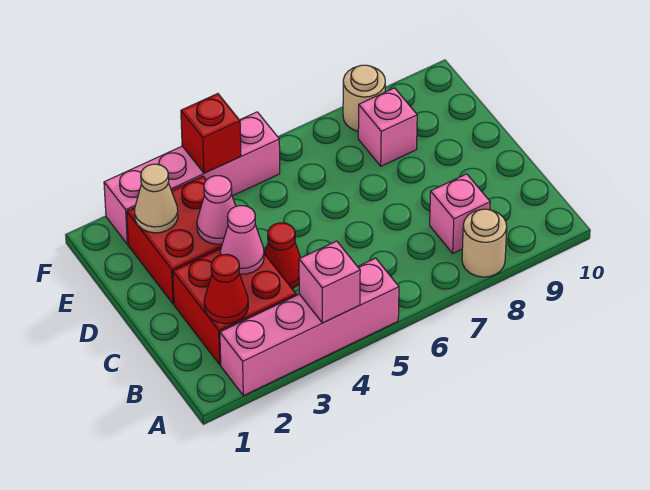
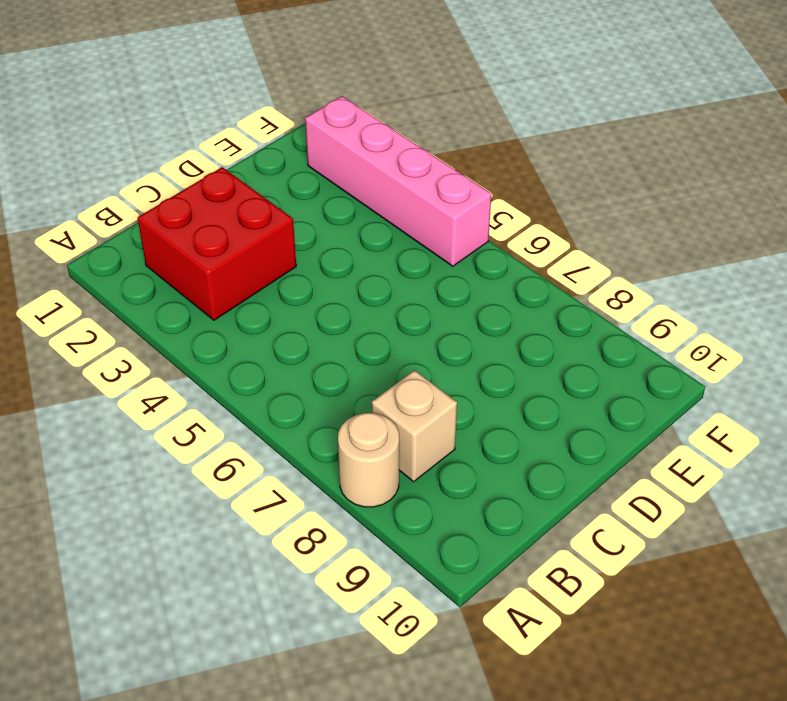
tan 1x1 brick [372,370,457,482] -> pink 1x1 brick [430,174,490,253]
none -> pink 1x4 brick [220,258,399,396]
none -> red 1x1 cone [265,223,300,289]
none -> red 2x2 brick [127,176,222,304]

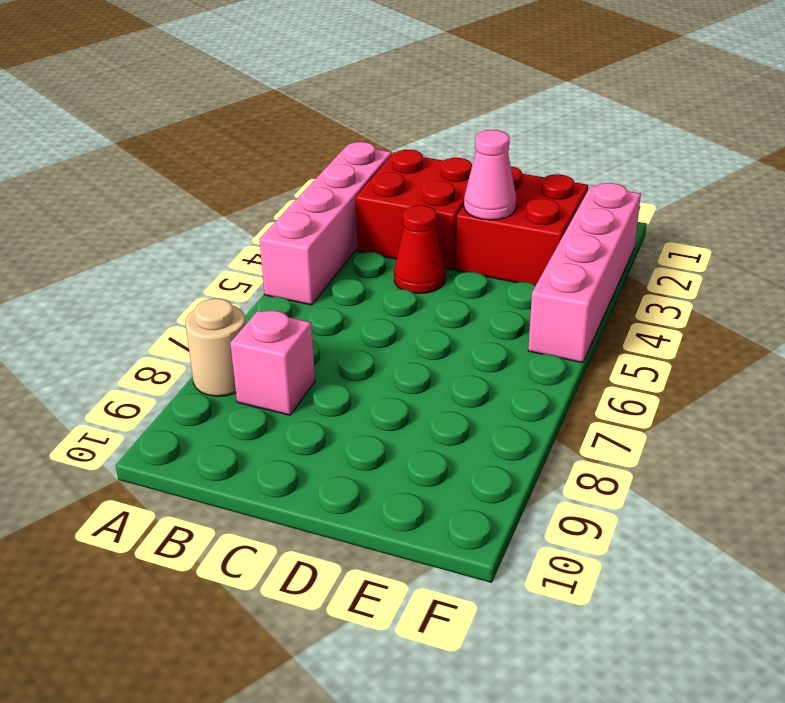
none -> pink 1x1 brick [358,88,417,166]
none -> tan 1x1 round brick [343,65,385,131]
none -> pink 1x1 brick [299,241,360,323]

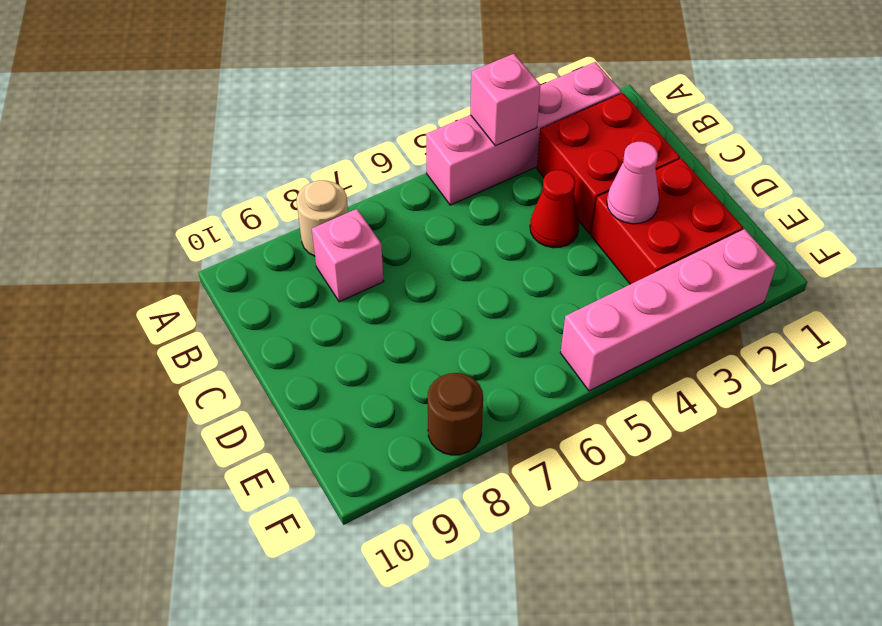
brown 1x1 round brick [428,373,483,455] -> tan 1x1 round brick [343,65,385,131]
none -> pink 1x1 brick [358,88,417,166]
none -> red 1x1 cone [204,254,248,324]
none -> pink 1x1 cone [220,206,264,274]

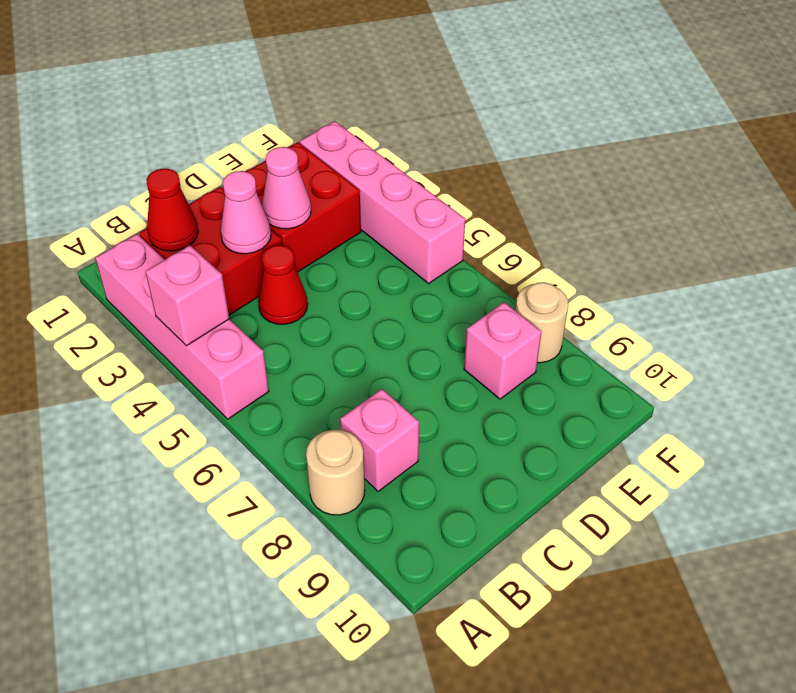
none -> tan 1x1 cone [134,164,178,233]
none -> red 1x1 brick [181,94,241,173]

